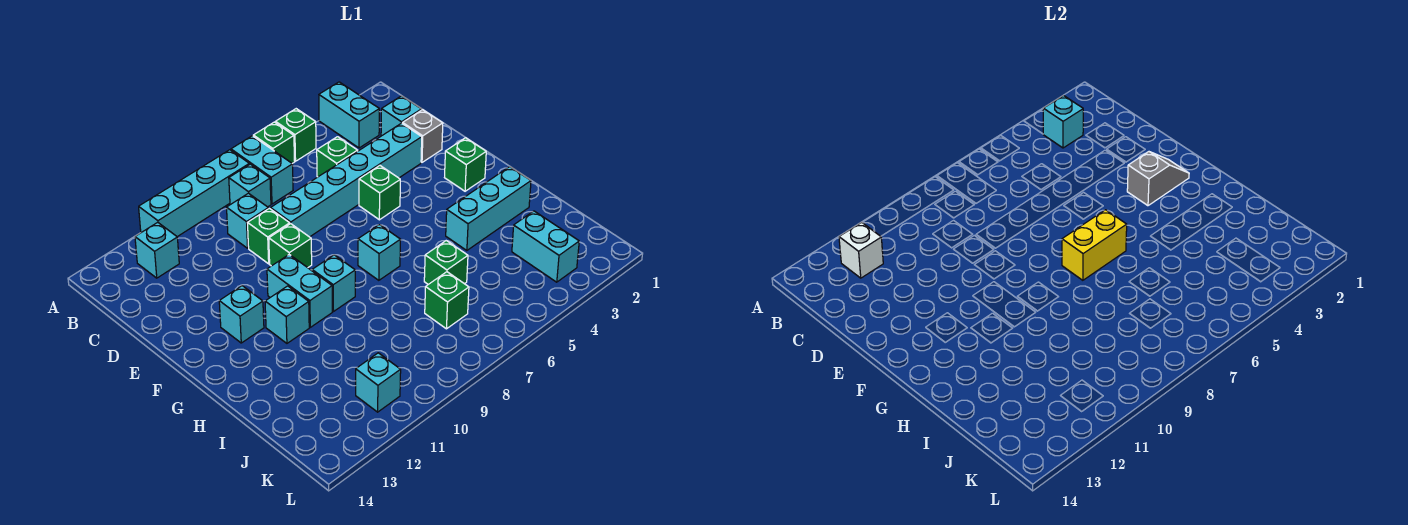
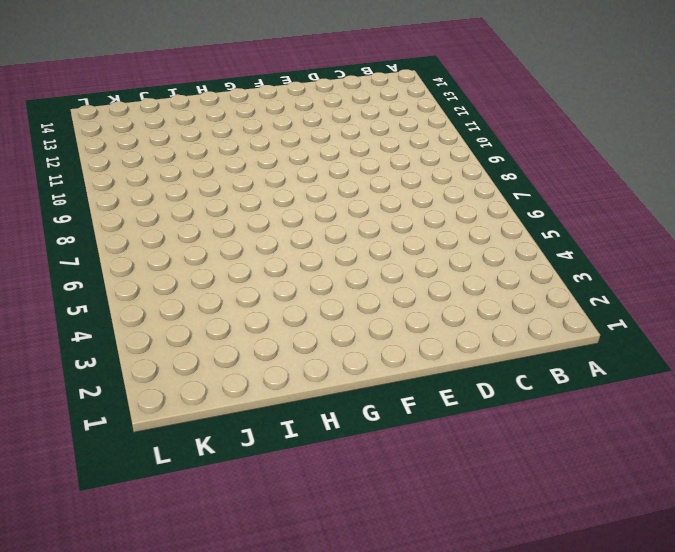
none -> cyan 1x2 brick [319,82,379,148]
none -> green 1x1 brick [275,109,316,161]
none -> green 1x1 brick [253,122,295,164]
none -> cyan 1x2 brick [231,136,293,204]

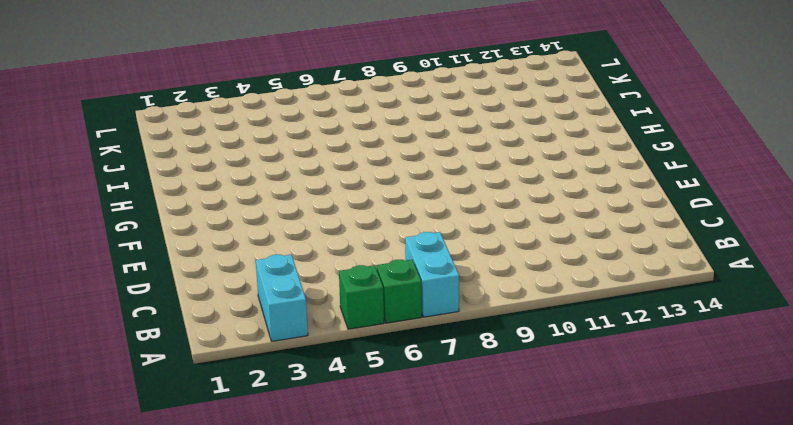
none -> cyan 1x4 brick [139,150,249,237]
none -> cyan 1x1 brick [229,164,271,207]
none -> cyan 1x1 brick [135,222,179,278]
none -> cyan 1x1 brick [381,96,422,136]

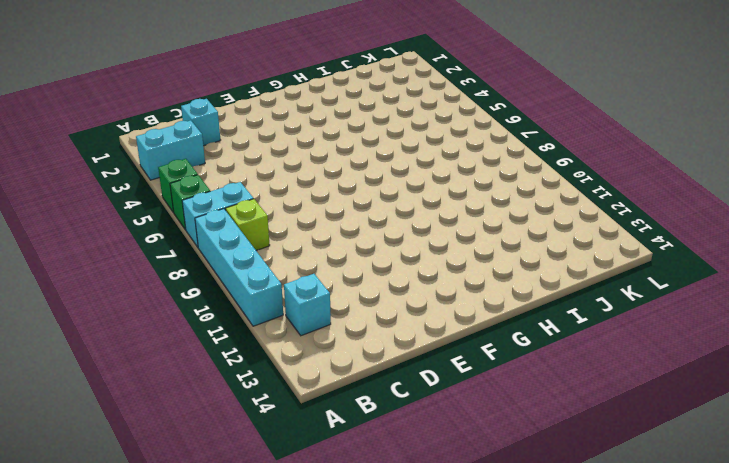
lime 1x1 brick [226,199,270,251] -> cyan 1x1 brick [229,164,271,207]
none -> green 1x1 brick [317,137,358,177]
none -> cyan 1x1 brick [227,193,268,248]
none -> grey 1x1 brick [402,110,443,162]
none -> cyan 1x6 brick [271,123,422,237]

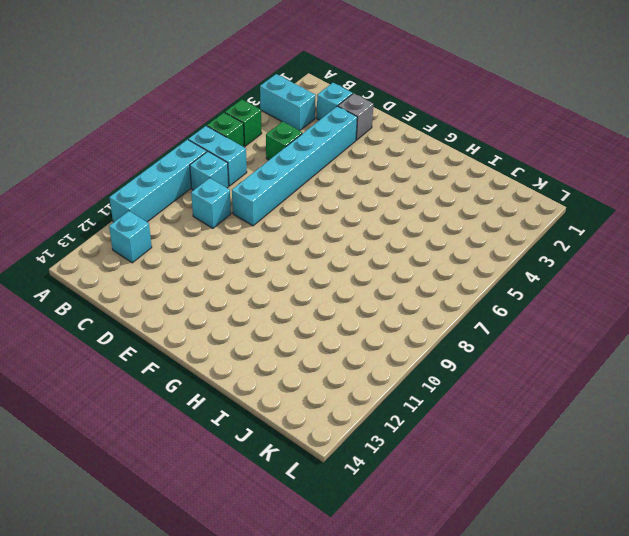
none -> green 1x1 brick [248,208,290,264]
none -> green 1x1 brick [359,166,400,220]
none -> green 1x1 brick [269,224,312,268]
none -> green 1x1 brick [445,138,486,191]

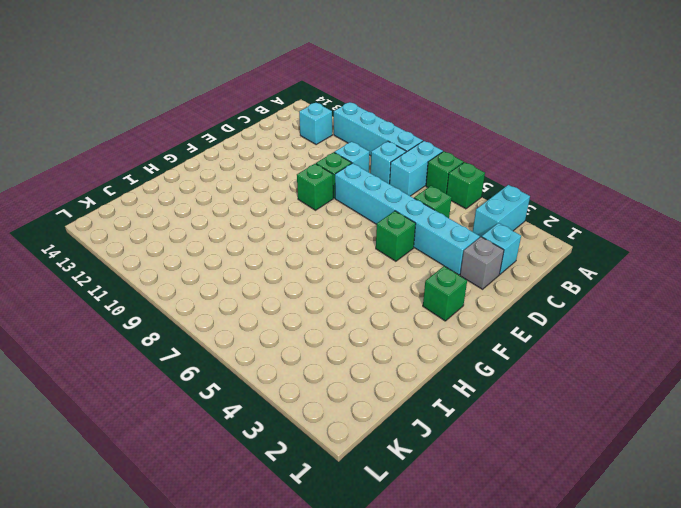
none -> cyan 1x2 brick [267,255,332,327]
none -> cyan 1x1 brick [219,286,264,343]
none -> cyan 1x1 brick [358,225,401,280]
none -> cyan 1x1 brick [312,255,355,311]

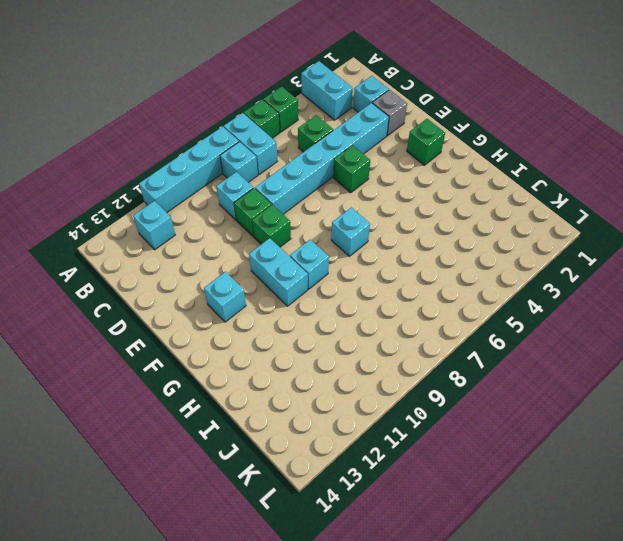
none -> cyan 1x1 brick [265,286,309,343]
none -> cyan 1x3 brick [446,167,531,251]
none -> green 1x1 brick [424,241,468,284]
none -> cyan 1x2 brick [512,211,579,282]

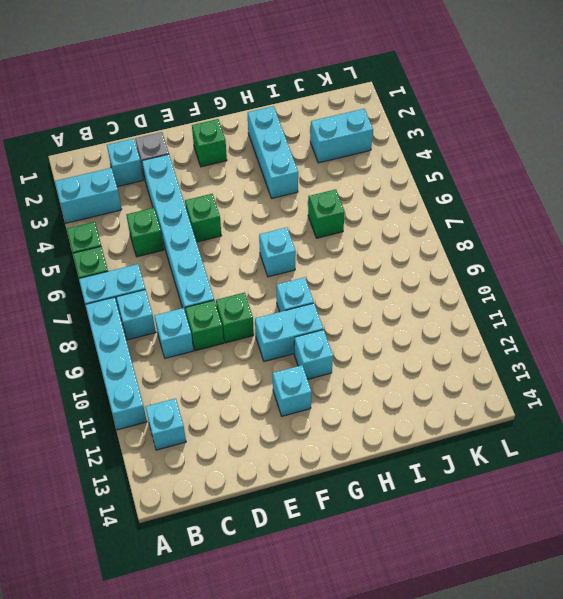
none -> green 1x1 brick [425,272,469,329]
none -> cyan 1x1 brick [356,353,401,412]
none -> cyan 1x1 brick [1043,96,1083,148]
none -> white 1x1 brick [839,222,883,278]

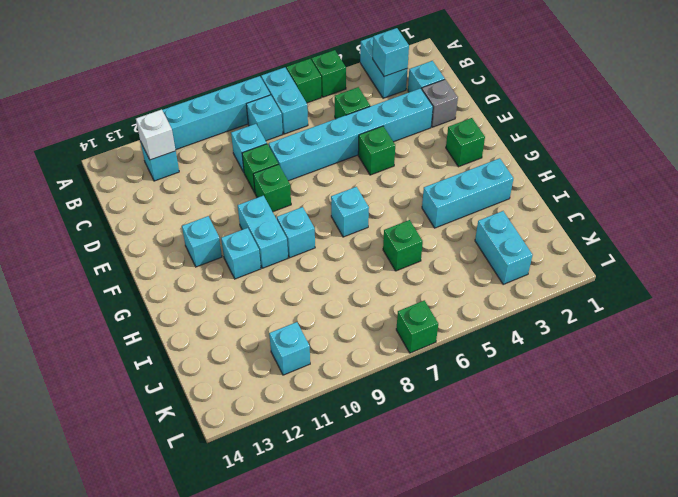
green 1x1 brick [396,300,438,353] -> green 1x1 brick moved to [425,272,469,329]
none -> grey 1x2 slope [1127,152,1189,206]
none -> yellow 1x2 brick [1062,210,1127,280]

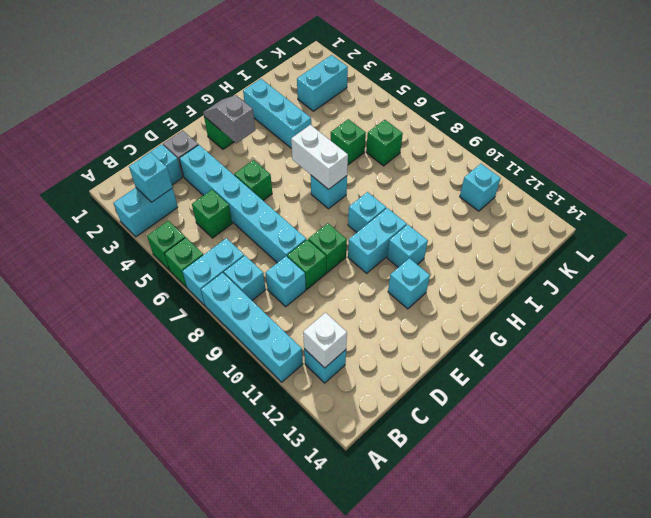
white 1x2 brick [291,125,348,189] -> yellow 1x2 brick [1062,210,1127,280]

